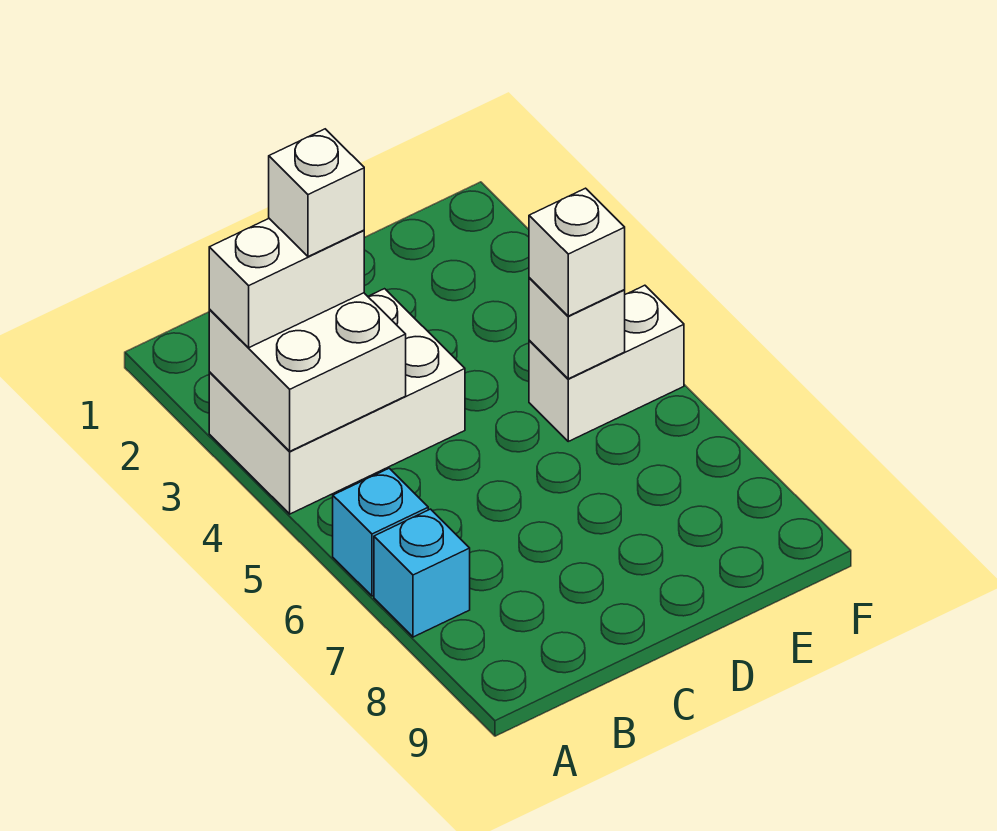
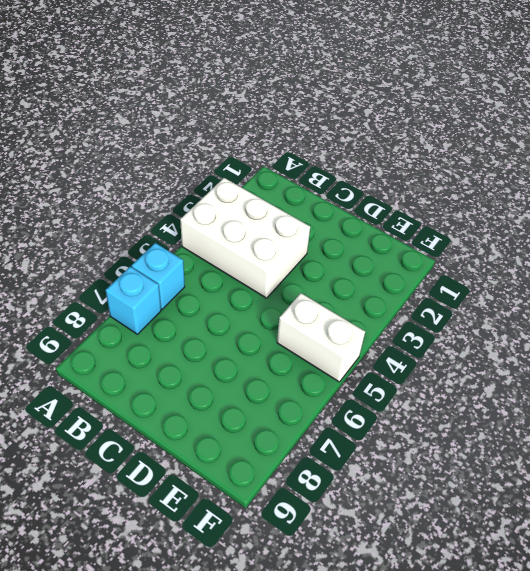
none -> white 2x2 brick [209,293,406,451]
none -> white 1x1 brick [529,278,625,379]

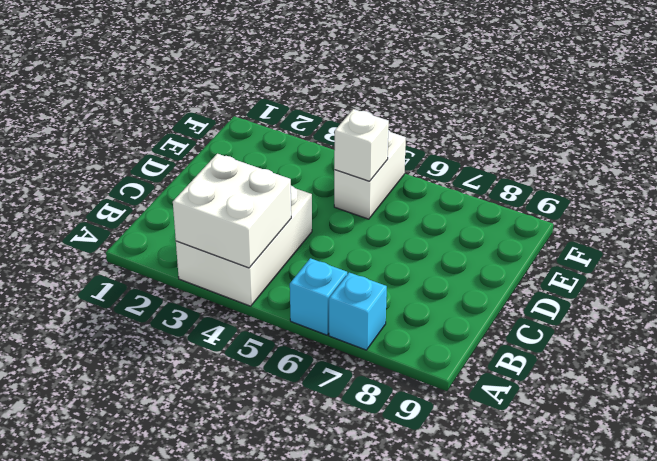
none -> white 1x2 brick [209,219,364,348]
none -> white 1x1 brick [529,188,625,316]

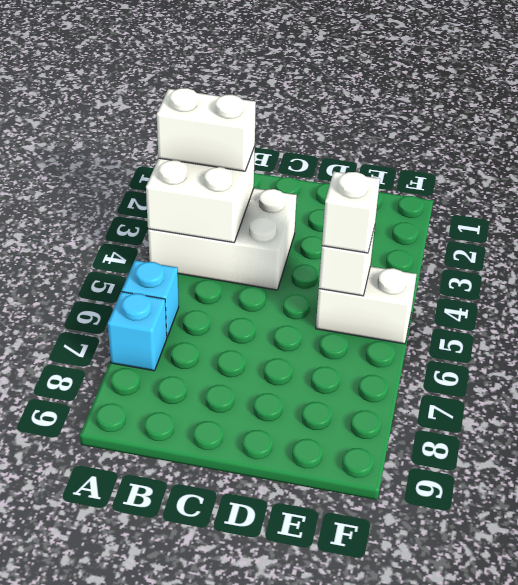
none -> white 1x1 brick [269,129,364,257]

